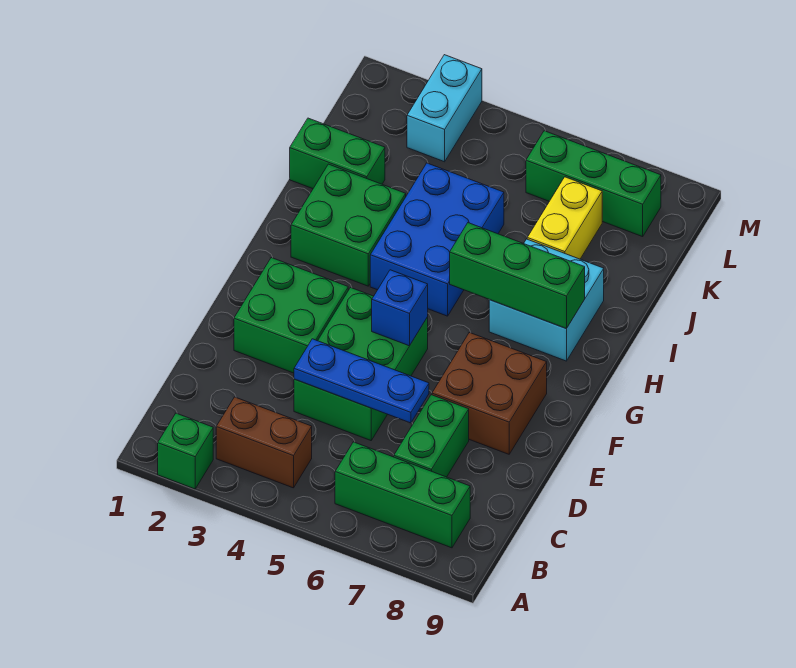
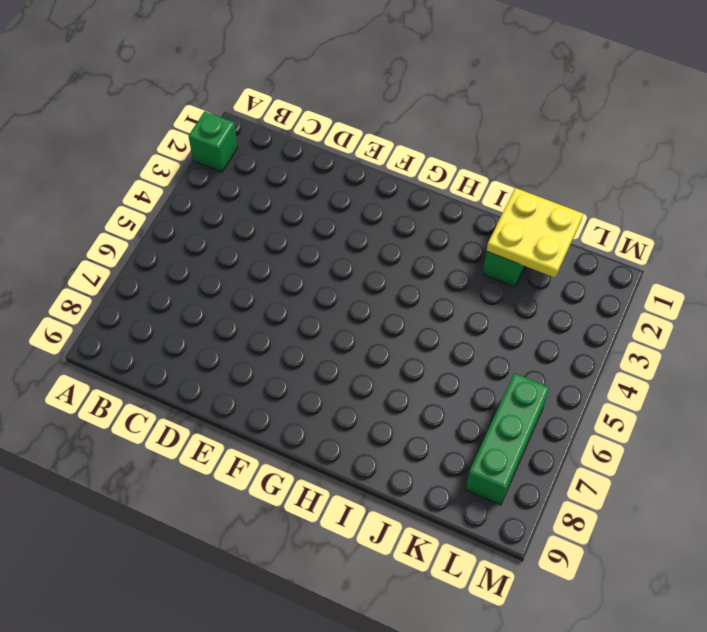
yellow 2x2 plate [487,188,583,278] -> none
none -> brown 1x2 brick [216,397,312,488]
none -> green 1x3 brick [335,442,470,548]
none -> green 1x2 brick [394,395,469,477]

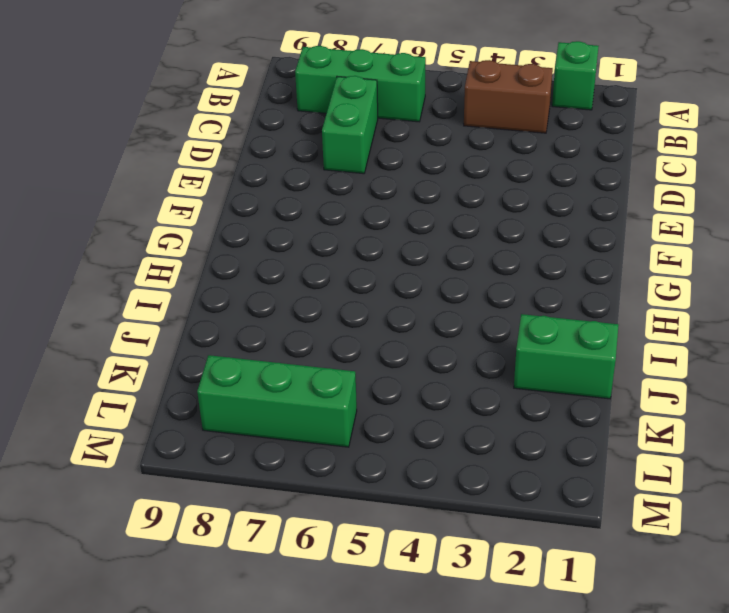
none -> green 2x3 brick [294,288,428,441]
none -> green 2x2 brick [234,258,348,373]
none -> brown 2x2 brick [432,332,547,454]

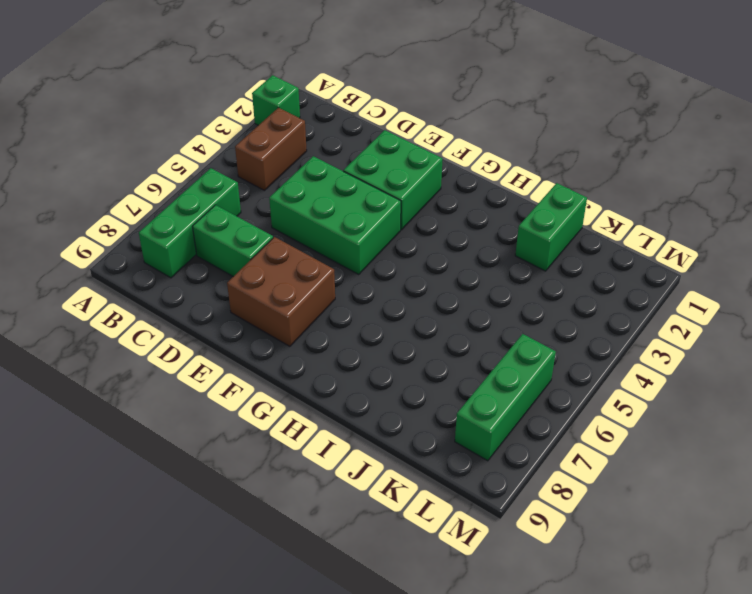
none -> green 2x2 brick [291,164,406,286]
none -> blue 2x3 brick [370,163,504,316]
none -> cyan 2x2 brick [489,239,604,361]

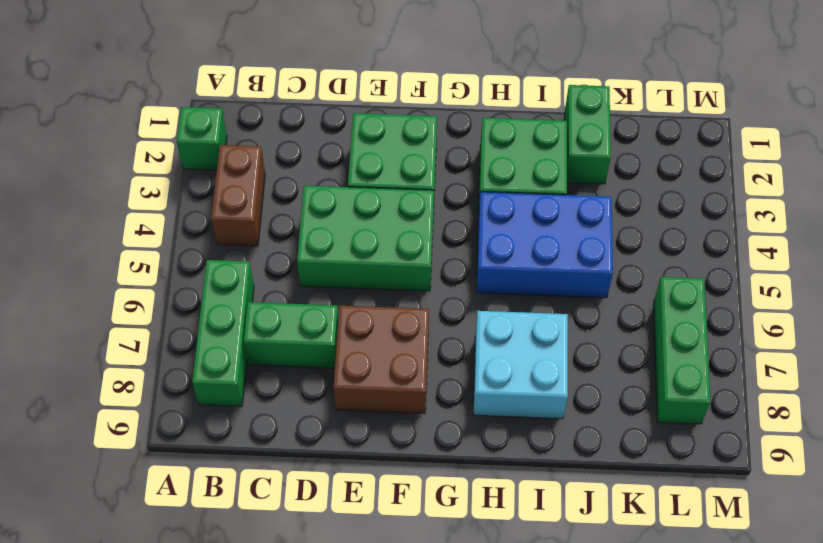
none -> yellow 1x2 brick [527,177,602,259]
none -> cyan 1x2 brick [407,55,482,162]
none -> blue 1x3 plate [294,339,429,423]

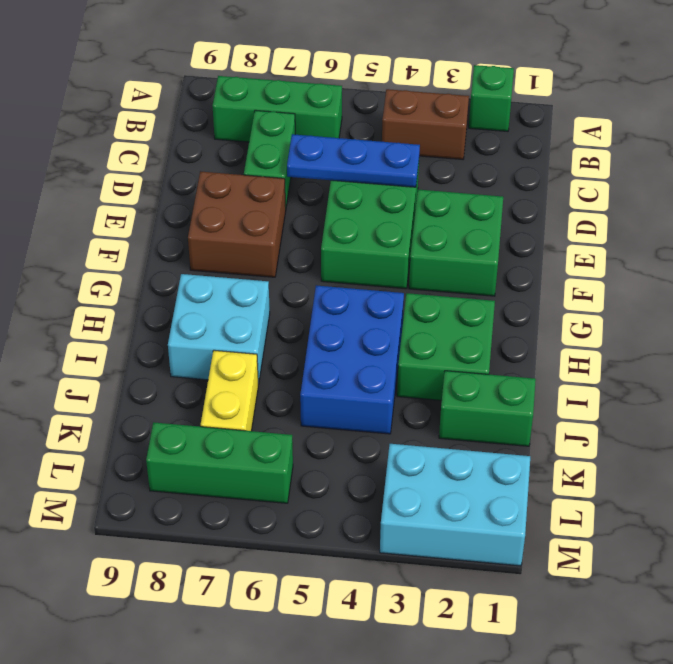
cyan 2x3 brick [380,444,530,566] -> cyan 1x2 brick [407,55,482,162]
none -> blue 1x1 brick [372,270,428,346]
none -> green 1x3 brick [450,223,585,329]

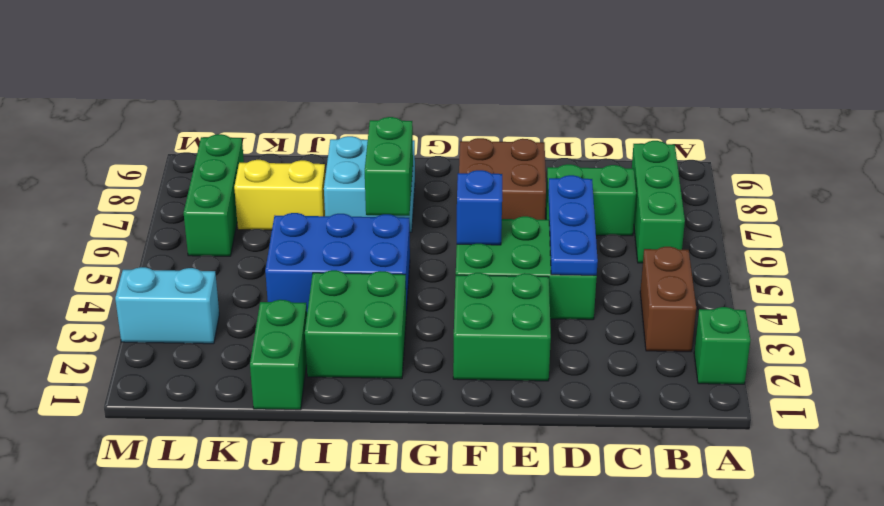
green 1x2 brick [365,117,413,216] -> green 1x3 brick [450,223,585,329]

